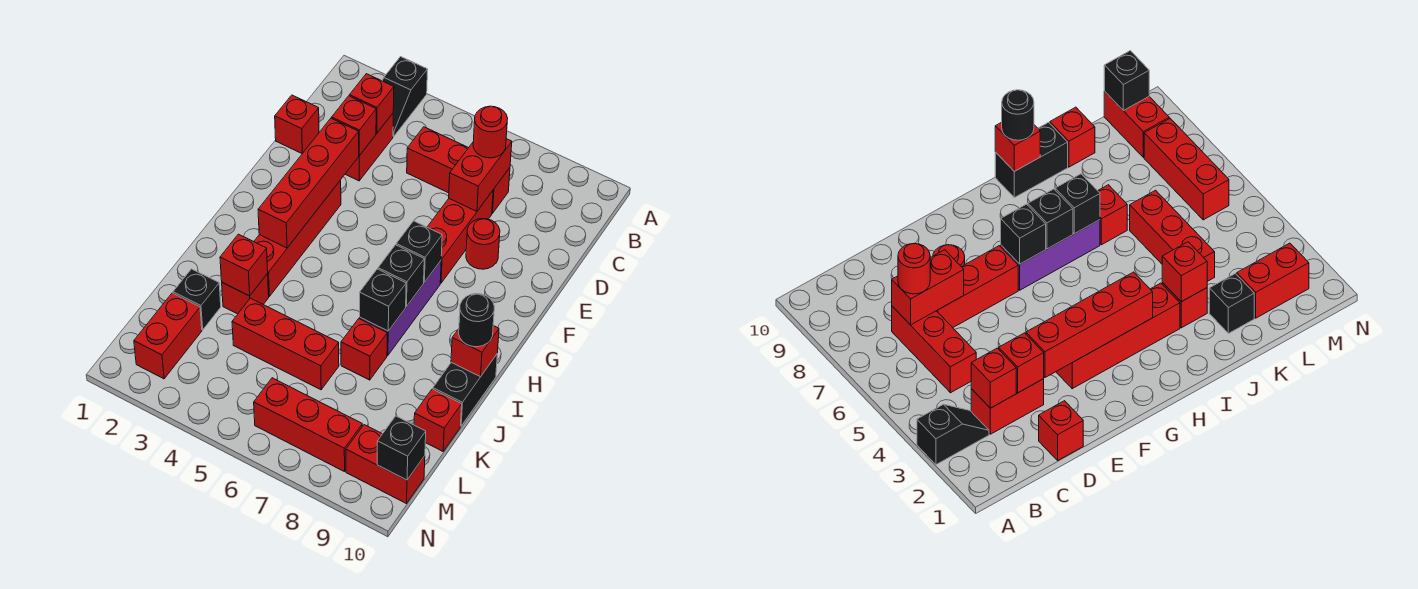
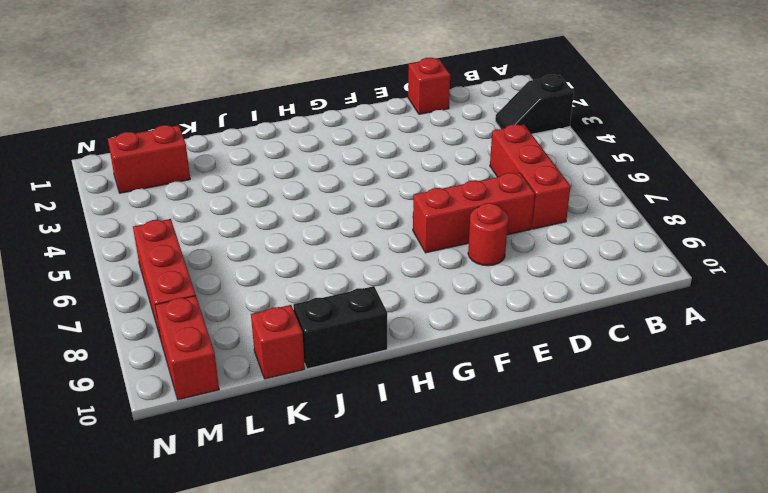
none -> red 1x2 brick [345,114,393,181]
none -> red 1x4 brick [254,180,341,296]
none -> purple 1x3 brick [360,261,441,355]

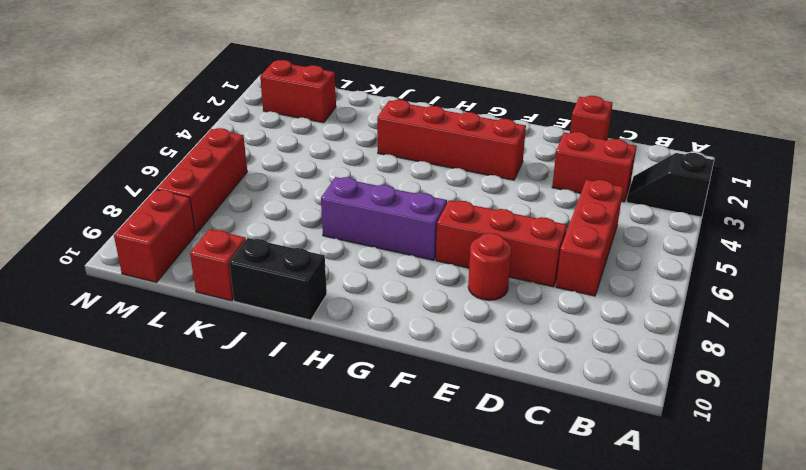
none -> red 1x1 brick [222,274,269,314]
none -> red 1x1 brick [341,319,387,380]
none -> black 1x1 brick [173,269,221,330]

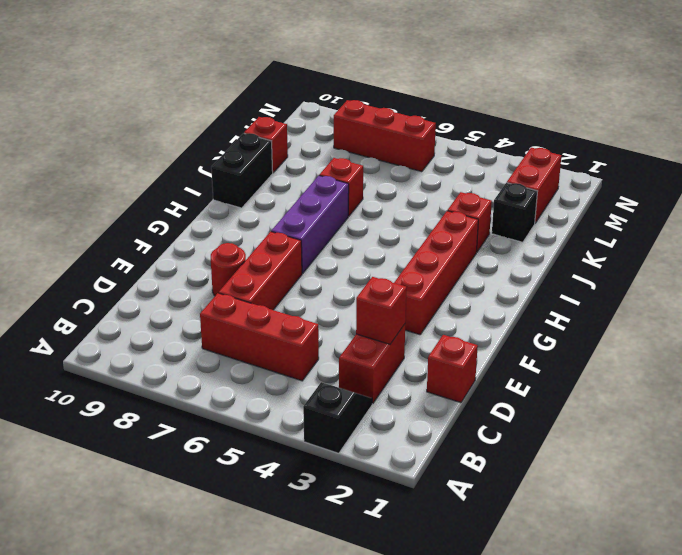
none -> red 1x3 brick [232,298,339,390]
none -> red 1x2 brick [346,425,425,504]
none -> red 1x1 brick [349,74,394,133]

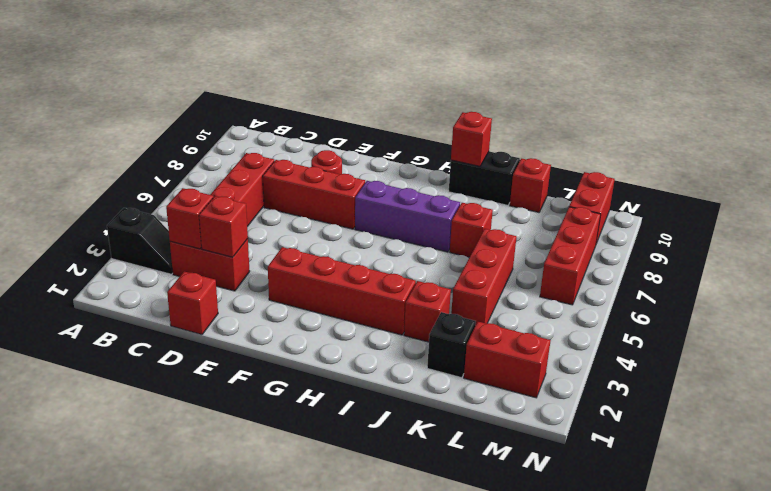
none -> red 1x2 brick [449,139,512,211]
none -> red 1x4 brick [258,118,359,248]
none -> black 1x1 brick [396,221,442,282]

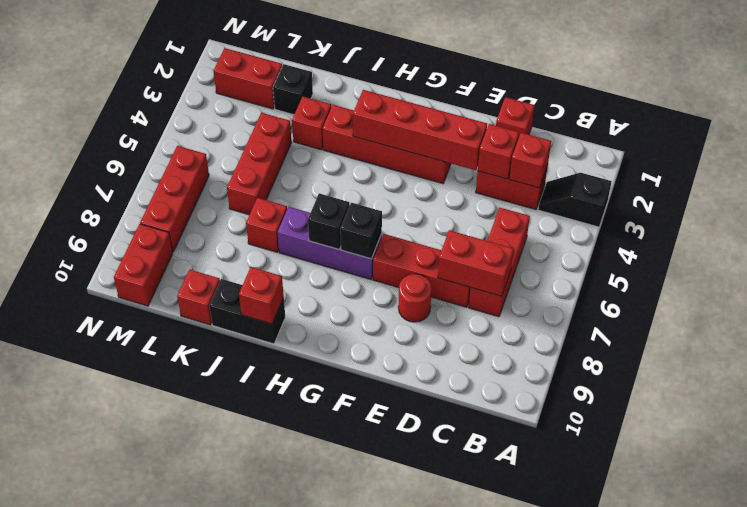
none -> black 1x1 brick [360,269,406,331]
none -> red 1x1 brick [220,234,268,296]
none -> black 1x1 brick [377,416,426,480]

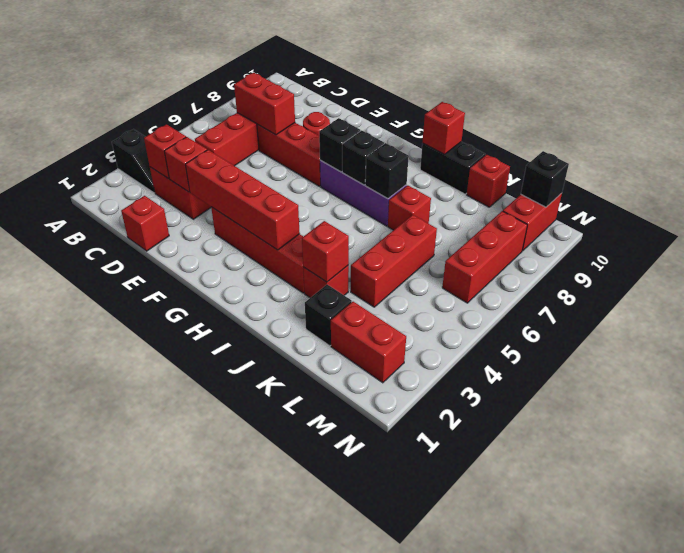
none -> red 1x1 round brick [473,106,508,158]
none -> black 1x1 round brick [459,294,494,347]

